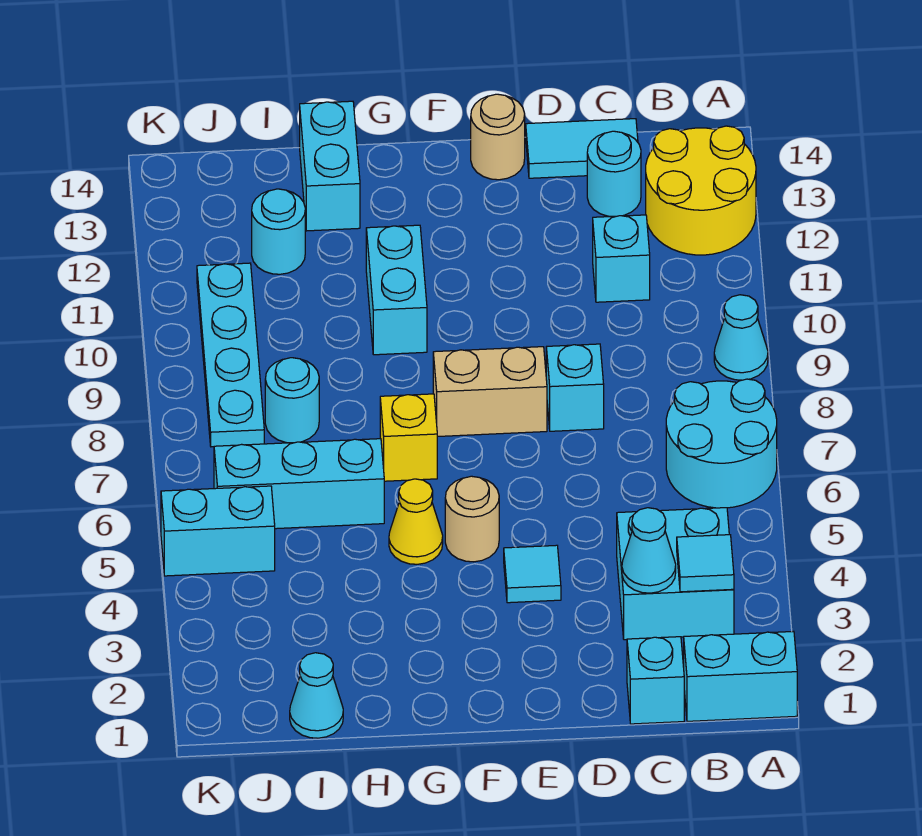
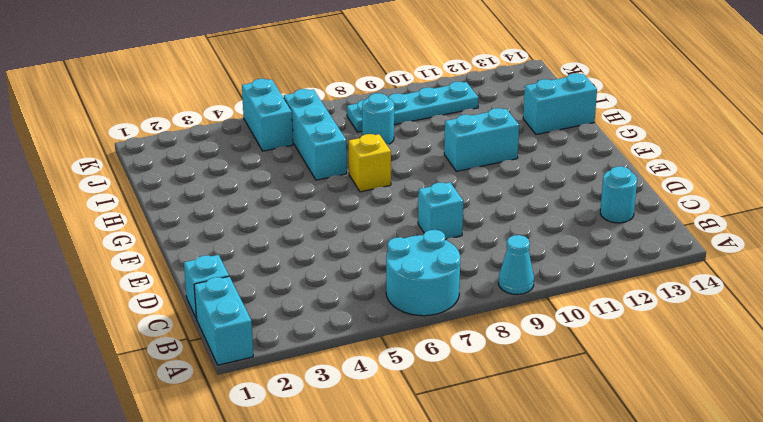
none -> yellow 2x2 round brick [646,126,756,255]
none -> cyan 2x2 brick [617,508,734,640]
none -> cyan 1x1 brick [593,215,650,302]

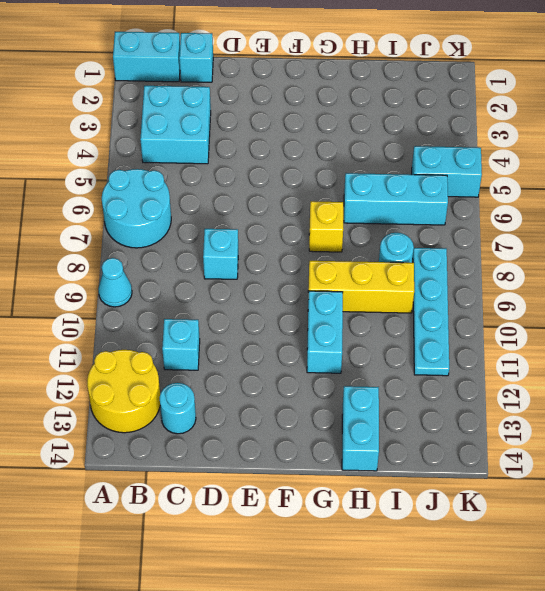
yellow 1x3 brick [308,261,414,313] -> none
none -> cyan 1x2 tile [526,119,638,178]
none -> cyan 1x1 tile [504,545,561,603]
none -> tan 1x2 brick [433,347,547,437]

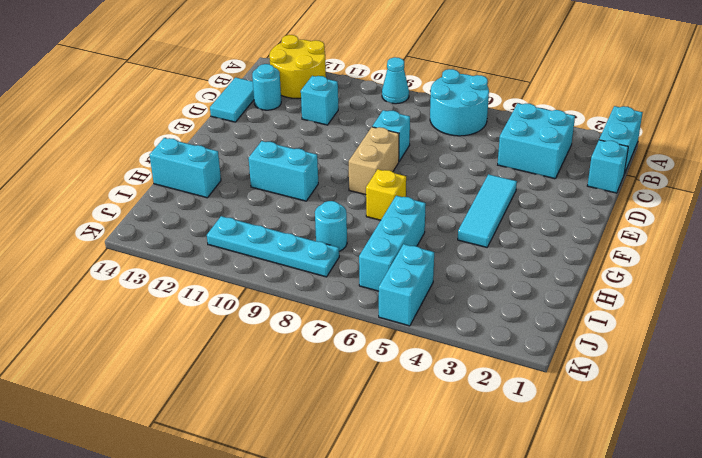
cyan 1x3 tile [458,174,517,247] -> cyan 1x1 tile [504,545,561,603]
none -> tan 1x1 round brick [471,94,525,180]
none -> tan 1x1 round brick [445,476,499,562]
none -> yellow 1x1 cone [389,479,443,564]

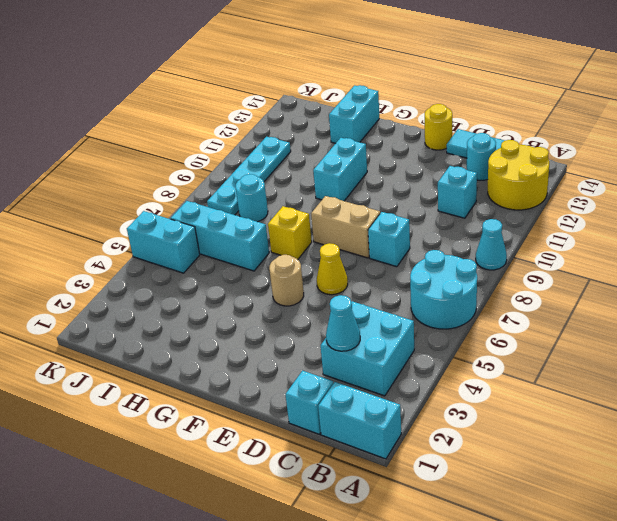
yellow 1x1 cone [317,243,348,295] -> yellow 1x1 cone moved to [389,479,443,564]
yellow 1x1 round brick [425,104,452,150] -> tan 1x1 round brick [471,94,525,180]
none -> cyan 1x1 tile [504,545,561,603]
none -> cyan 1x1 cone [290,653,343,738]
none -> cyan 1x1 round brick [252,189,305,274]

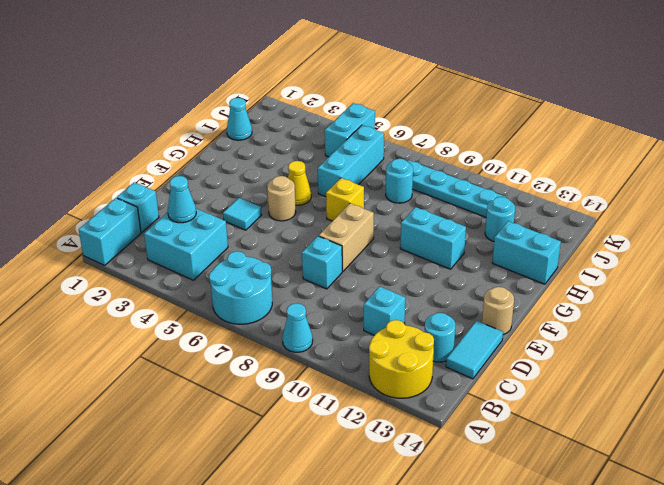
none -> cyan 1x1 tile [677,535,734,592]

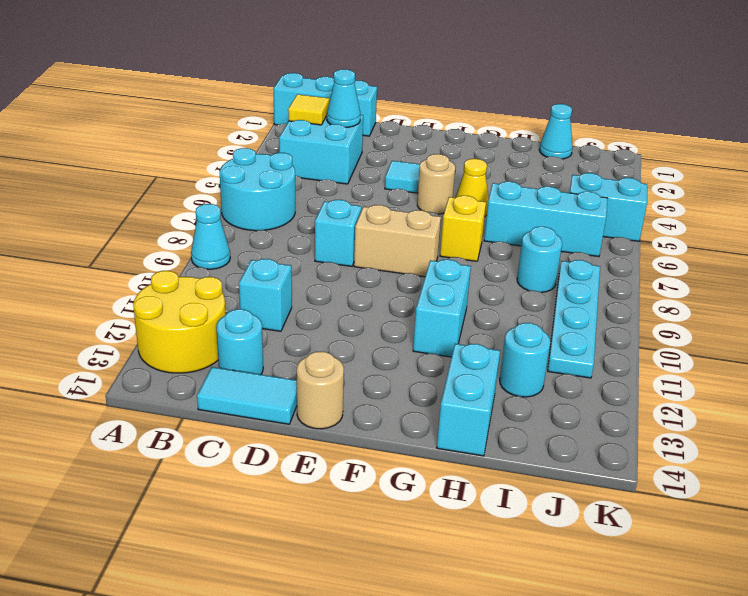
yellow 1x1 tile [288,94,329,125] -> cyan 1x1 tile [677,535,734,592]

